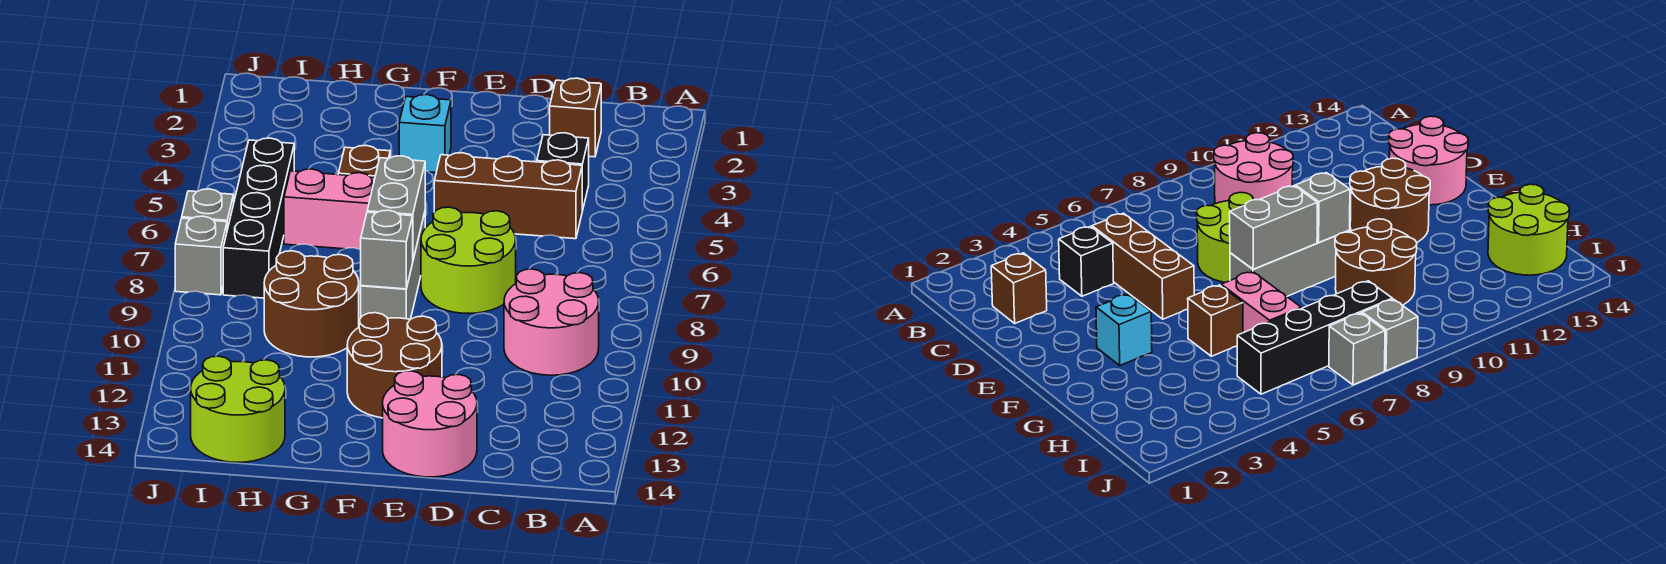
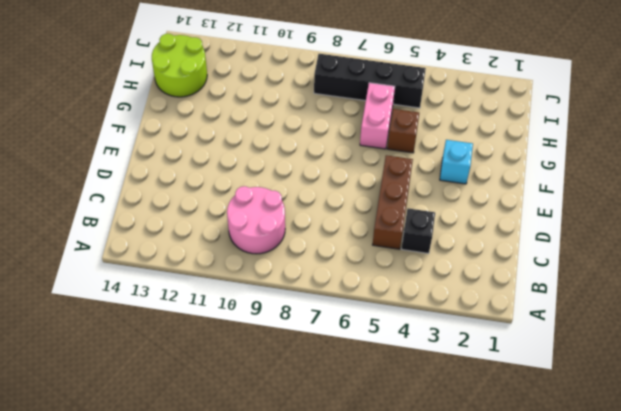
none -> brown 1x1 brick [550,78,601,157]
none -> lime 2x2 round brick [421,207,516,314]
none -> pink 2x2 round brick [383,371,477,477]

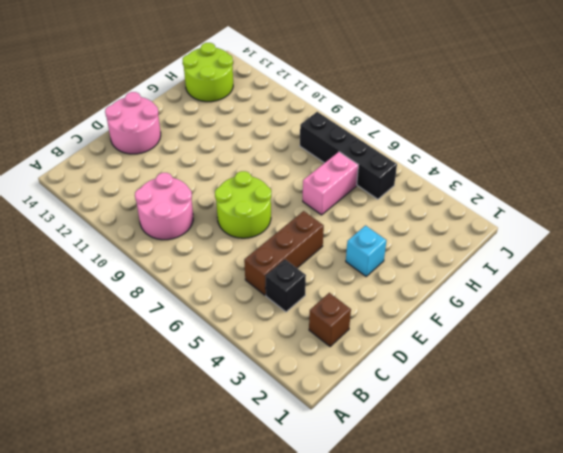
none -> brown 2x2 round brick [347,313,442,418]
none -> grey 1x3 brick [361,213,425,319]
none -> brown 1x1 brick [338,145,390,177]

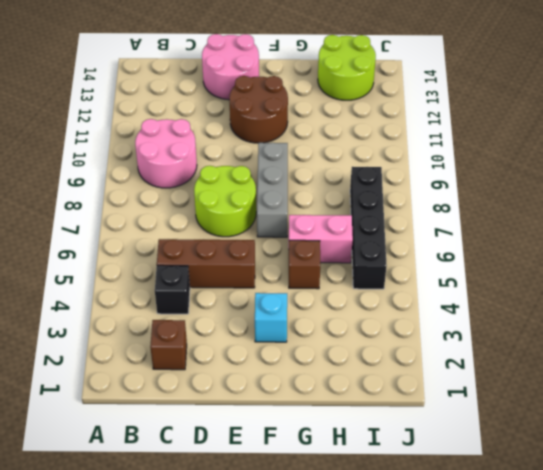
none -> brown 2x2 round brick [264,251,359,357]
none -> grey 1x1 brick [182,189,234,230]
none -> grey 1x1 brick [175,216,227,295]

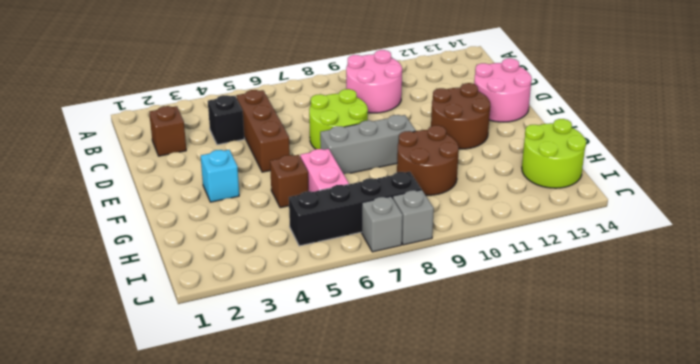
none -> grey 1x2 brick [367,156,425,259]
none -> grey 1x1 brick [361,210,413,289]

